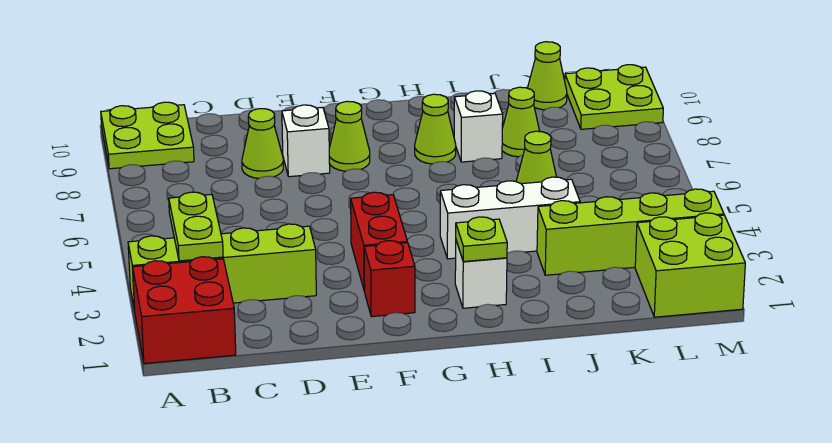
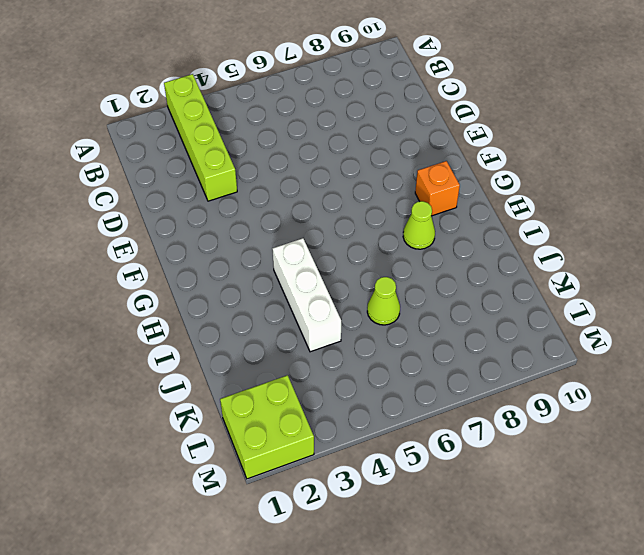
orange 1x1 brick [415,161,460,216] -> none
none -> red 2x2 brick [133,257,236,364]
none -> lime 2x2 plate [101,102,194,169]
none -> lime 1x1 cone [242,109,283,179]

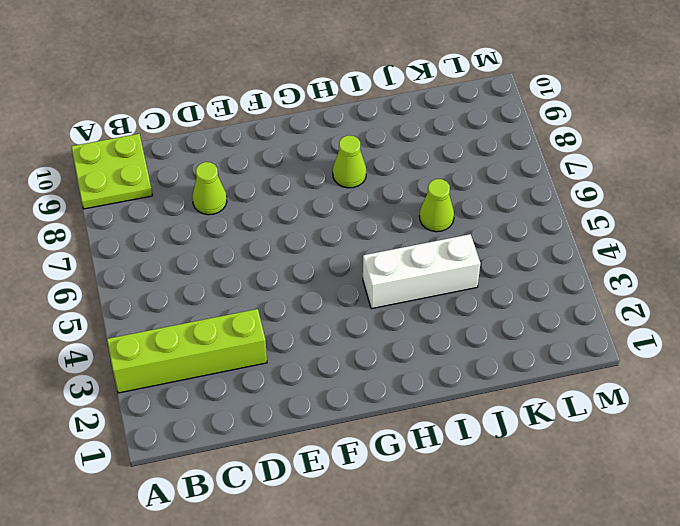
none -> red 2x2 brick [133,257,236,364]
none -> white 1x1 brick [282,105,330,177]
none -> red 1x1 brick [364,241,415,317]

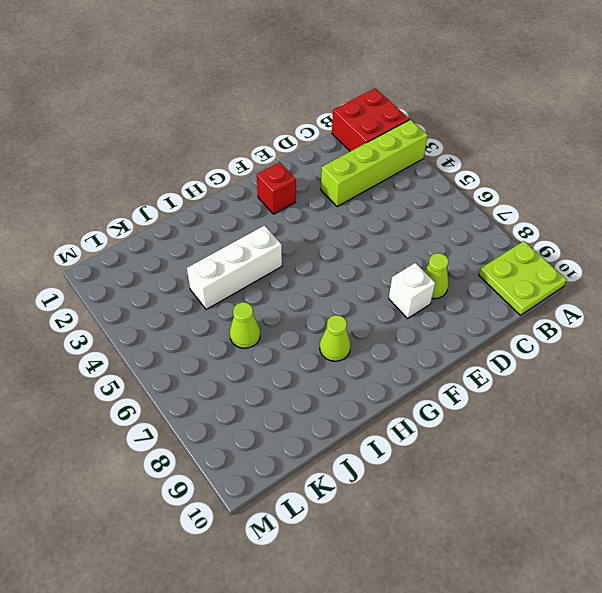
none -> red 1x2 brick [351,192,407,291]
none -> lime 1x1 cone [329,101,370,171]
none -> white 1x1 brick [455,241,507,308]

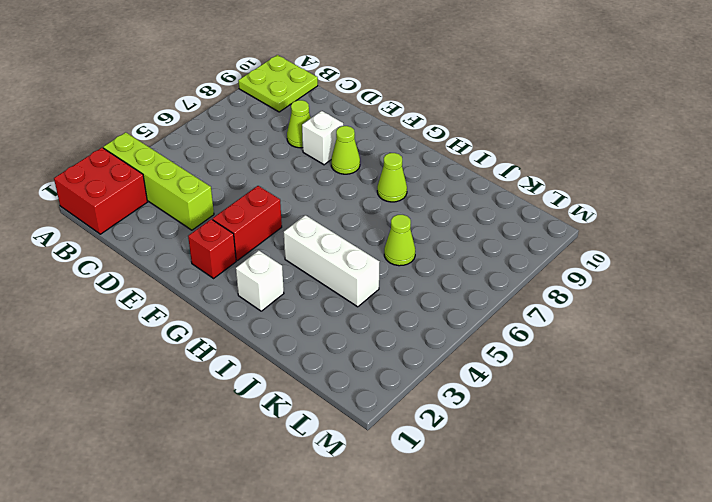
none -> white 1x1 brick [454,91,503,162]
none -> lime 1x4 brick [537,189,724,275]
none -> lime 1x1 cone [502,87,540,157]

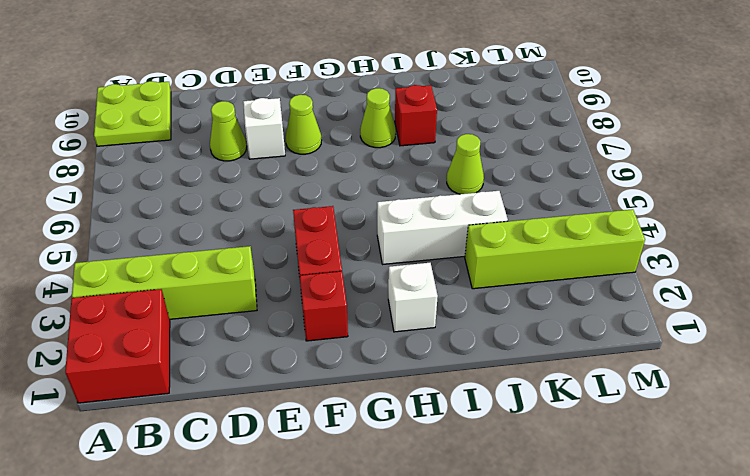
red 1x1 brick [395,85,437,146] -> white 1x1 brick [454,91,503,162]
none -> lime 1x1 cone [502,87,540,157]
none -> lime 1x1 cone [528,42,567,110]
none -> lime 2x2 brick [635,213,745,317]

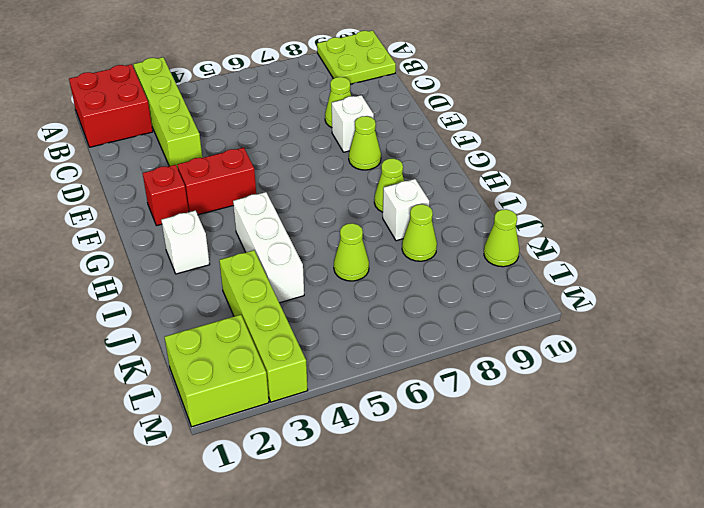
none -> lime 2x2 plate [565,65,663,129]
none -> lime 1x2 plate [169,192,223,261]
none -> lime 1x1 plate [456,217,507,262]

